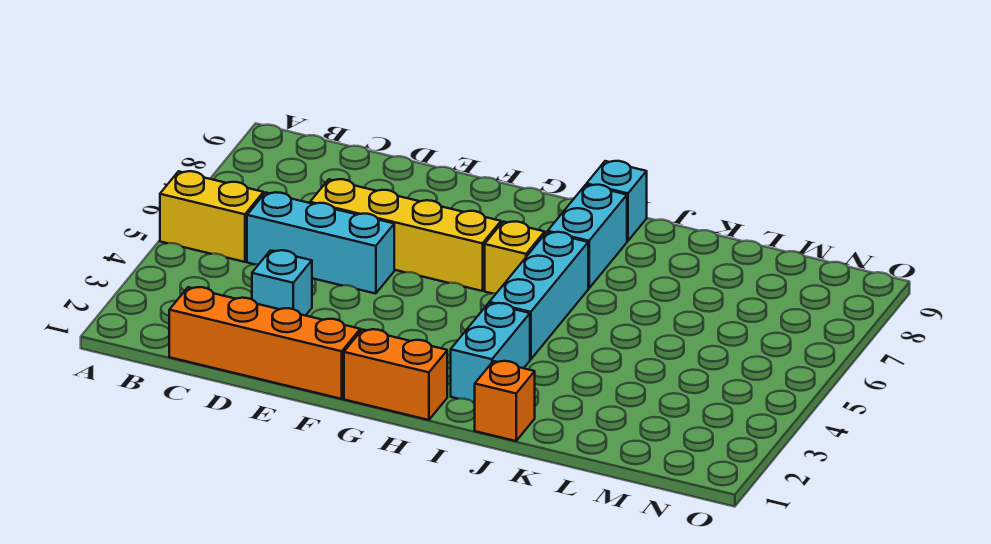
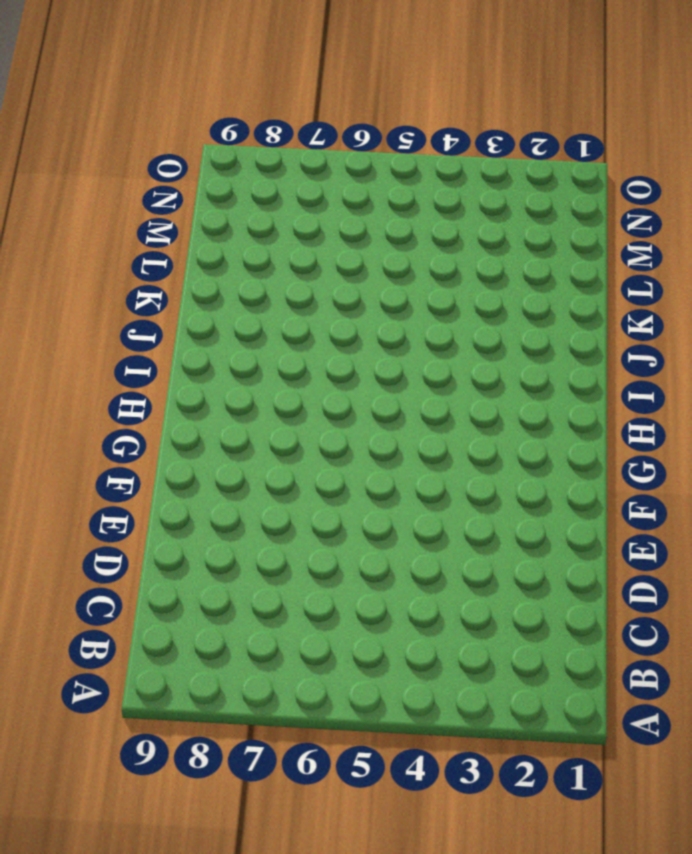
none -> yellow 1x2 brick [160,171,263,262]
none -> orange 1x4 brick [169,287,360,399]
none -> cyan 1x3 brick [247,192,394,294]

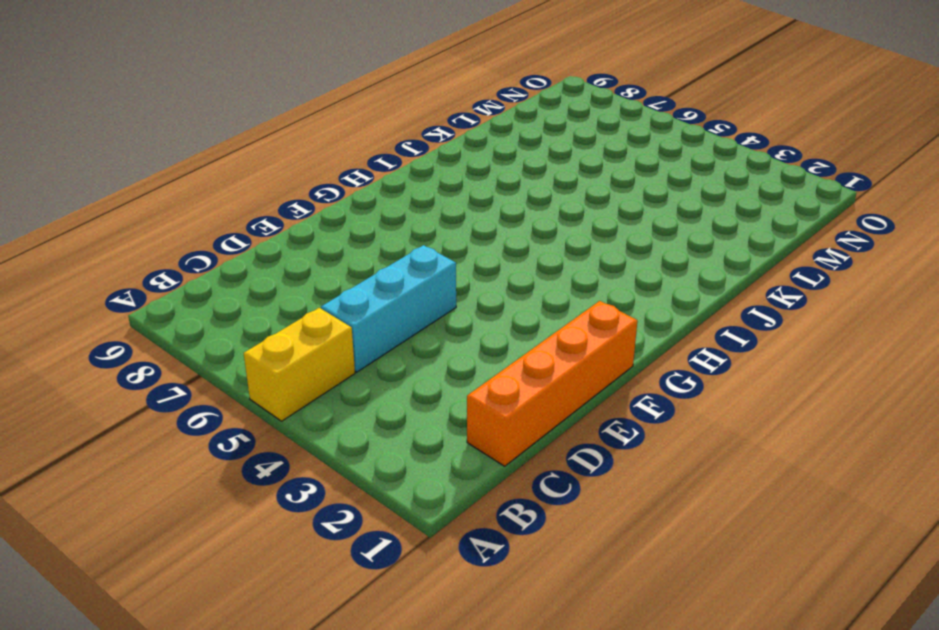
none -> cyan 1x1 brick [252,250,312,316]
none -> yellow 1x4 brick [310,179,501,291]
none -> orange 1x2 brick [344,329,447,420]

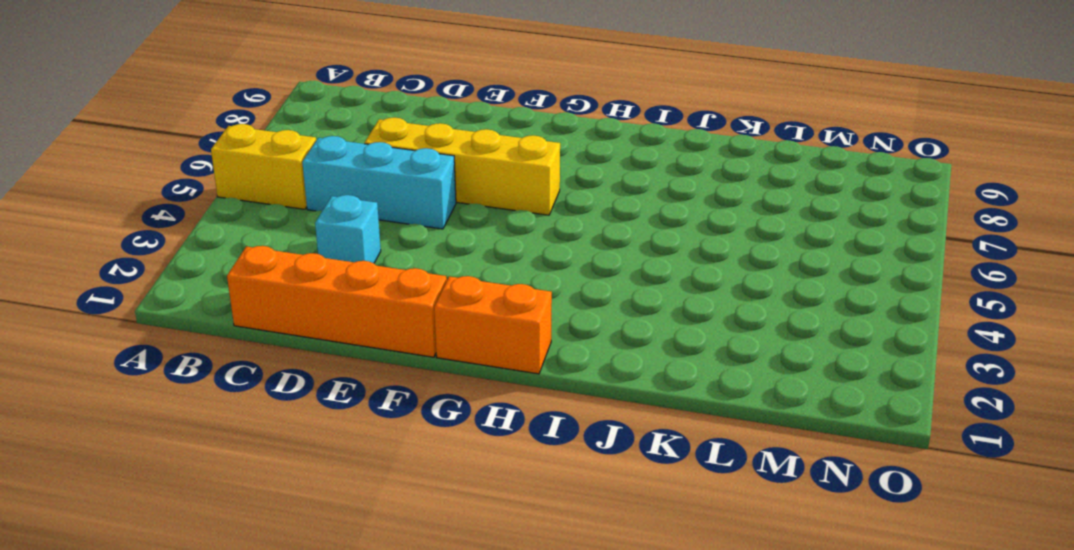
none -> yellow 1x1 brick [485,222,545,293]
none -> cyan 1x2 brick [451,303,530,403]
none -> cyan 1x3 brick [489,232,588,359]

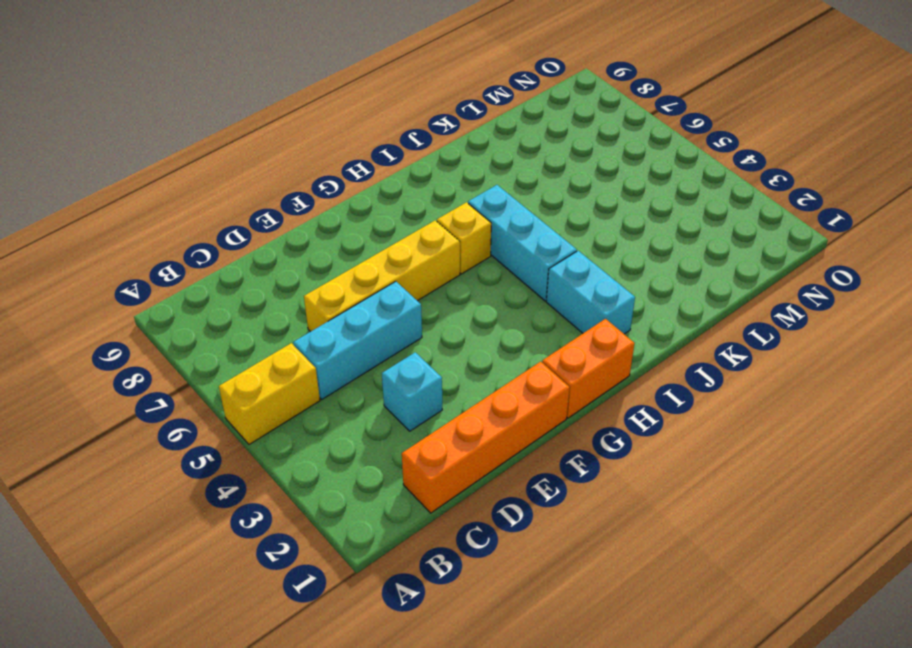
none -> cyan 1x2 brick [548,185,627,288]
none -> cyan 1x1 brick [587,161,647,241]
none -> orange 1x1 brick [475,361,535,441]

